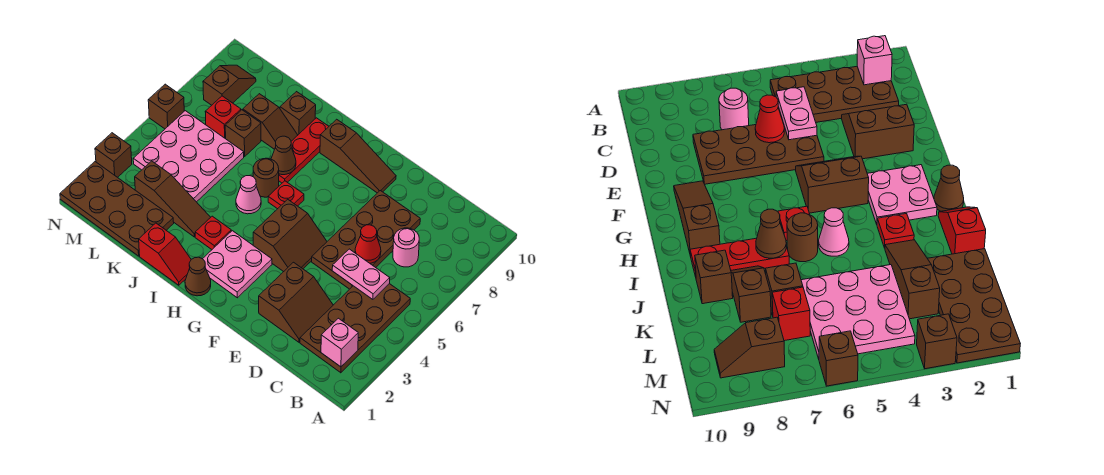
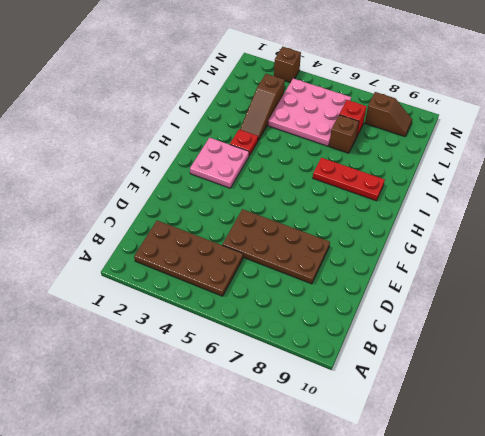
none -> pink 1x1 round brick [393,228,419,267]
none -> brown 2x2 slope [259,262,333,342]
none -> brown 2x2 slope [253,199,327,272]

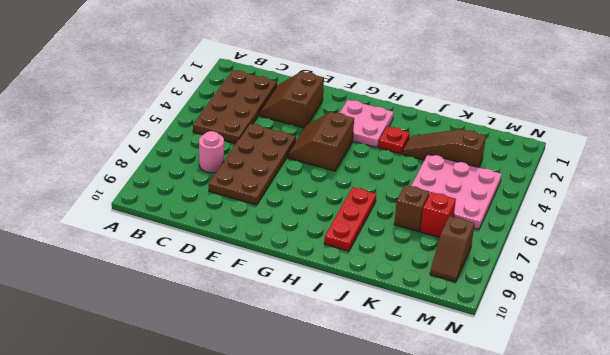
none -> brown 1x3 slope [320,119,396,193]
none -> brown 1x1 cone [185,257,211,296]
none -> red 1x1 plate [268,181,304,209]

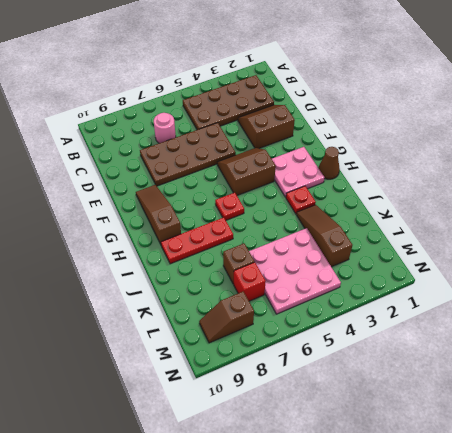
none -> red 1x2 slope [139,223,191,285]
none -> pink 1x1 cone [236,176,261,214]
none -> brown 1x1 round brick [253,158,279,197]

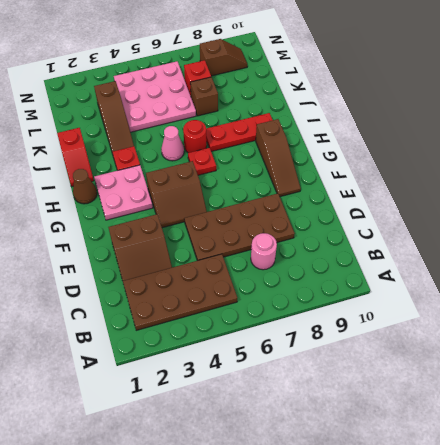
red 1x1 round brick [183,120,207,153] -> brown 1x1 round brick [253,158,279,197]
none -> brown 1x2 slope [243,94,298,149]
none -> brown 1x1 brick [280,92,316,135]
none -> brown 2x4 plate [60,162,174,256]

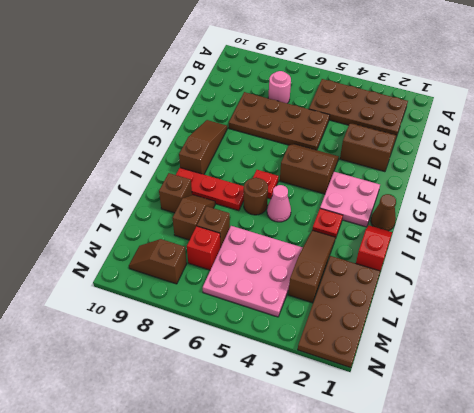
none -> brown 1x1 brick [95,133,132,177]
none -> brown 1x1 brick [148,84,184,129]
none -> pink 1x1 brick [321,318,358,367]

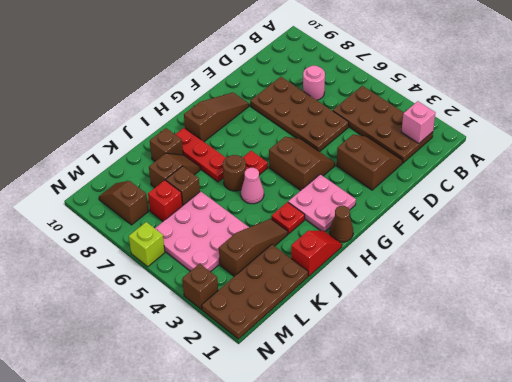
lime 1x1 brick [129,222,165,267] -> brown 1x1 brick [148,84,184,129]
none -> pink 1x2 plate [332,249,390,299]
none -> red 1x1 cone [355,225,381,263]
none -> brown 1x1 cone [271,136,296,175]

